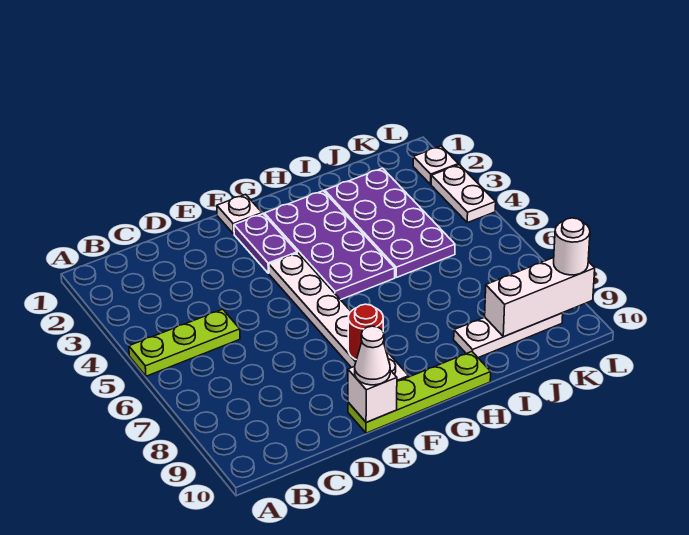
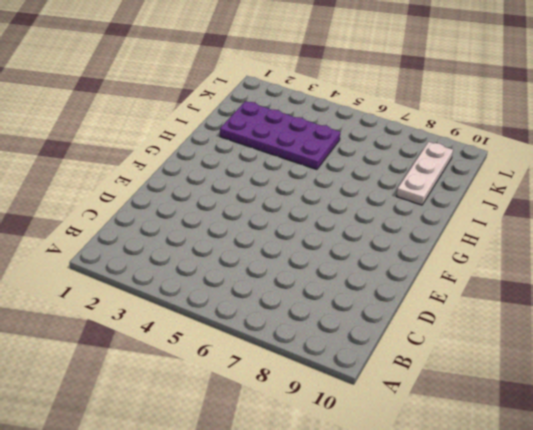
none -> lime 1x3 plate [129,309,240,376]
none -> lime 1x4 plate [348,351,491,433]
none -> white 1x1 plate [217,194,262,234]

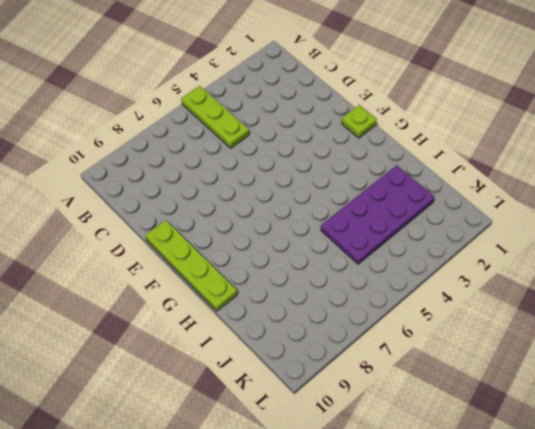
lime 1x1 plate [342,105,377,138] -> white 1x1 plate [217,194,262,234]
none -> purple 1x2 plate [234,214,297,273]
none -> white 1x6 plate [269,253,409,381]
none -> purple 2x4 plate [264,191,395,300]

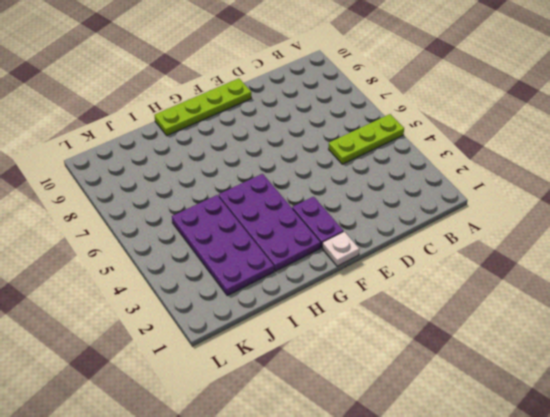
none -> white 1x6 plate [269,253,409,381]
none -> white 1x3 plate [454,313,563,358]
none -> white 1x1 plate [413,146,458,184]

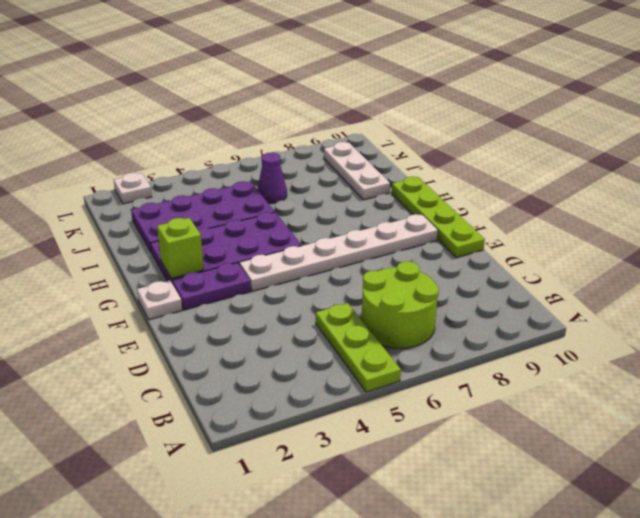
lime 2x2 round brick [362,261,439,349] -> none
lime 1x1 brick [157,218,204,278] -> none
purple 1x1 cone [257,153,287,203] -> none
none -> white 1x2 plate [431,165,496,223]
none -> white 1x1 brick [348,366,397,422]
none -> red 1x1 round brick [348,304,383,360]

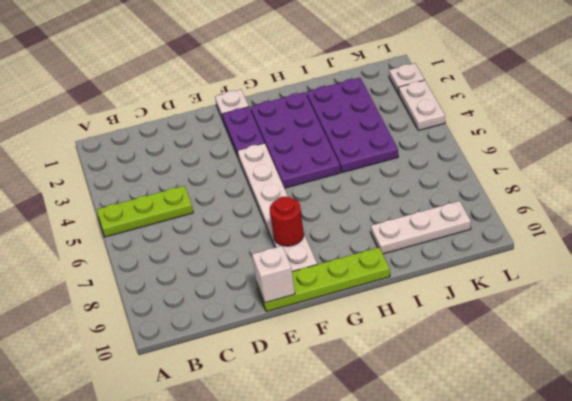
none -> white 1x3 brick [485,258,595,337]
none -> white 1x1 cone [355,326,390,385]
none -> white 1x1 round brick [554,218,590,275]

